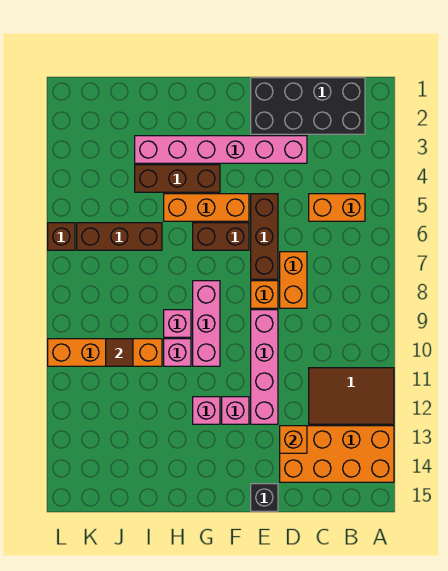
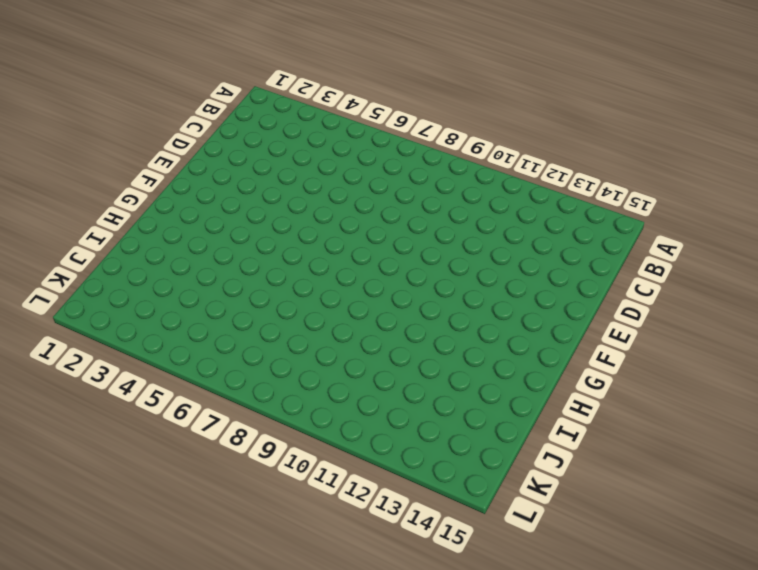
none -> brown 2x3 tile [309,368,394,424]
none -> orange 2x4 brick [280,426,394,482]
none -> black 2x4 brick [251,78,365,134]

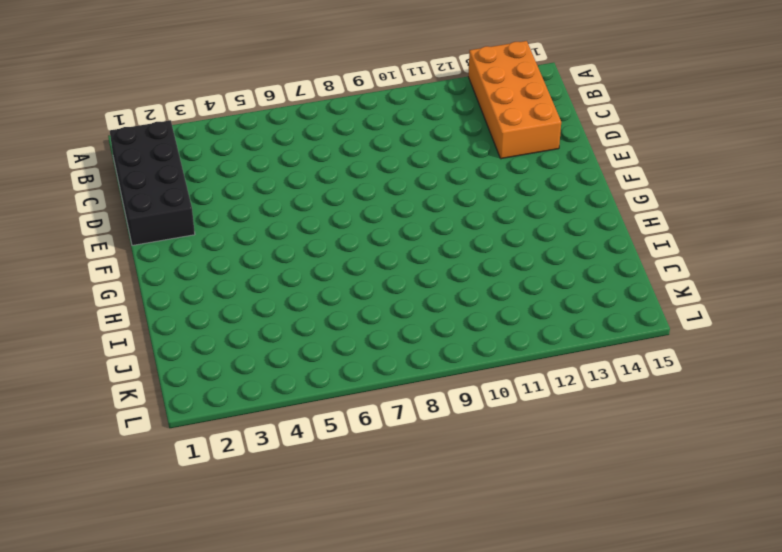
none -> brown 2x3 tile [309,368,394,424]
none -> orange 1x2 brick [309,194,365,221]
none -> pink 1x6 brick [135,136,307,163]

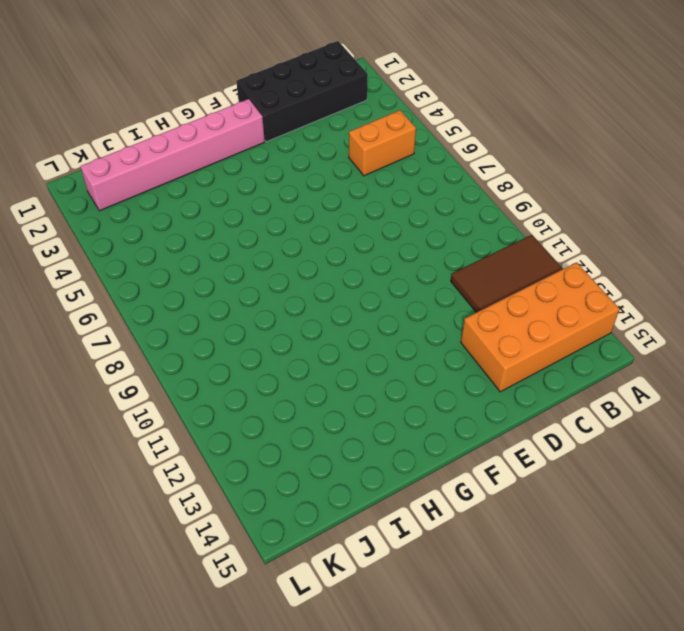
pink 1x6 brick [80,99,265,211] -> pink 1x6 brick moved to [135,136,307,163]
none -> orange 1x2 brick [280,252,307,308]
none -> brown 1x3 brick [251,194,278,279]
none -> orange 1x1 brick [251,281,278,308]

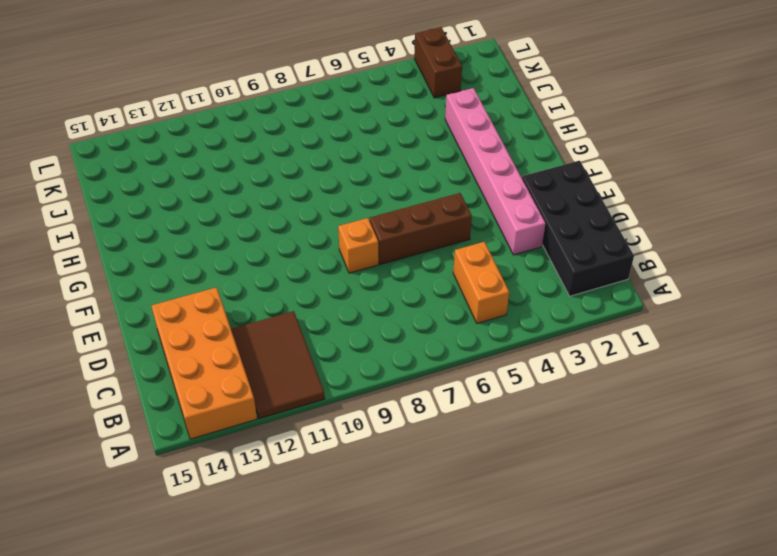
brown 1x2 brick [414,27,462,98] -> brown 1x2 brick moved to [193,223,249,250]
none -> orange 1x2 brick [280,252,307,308]
none -> pink 1x4 brick [251,310,278,424]
none -> black 1x1 brick [251,484,278,511]

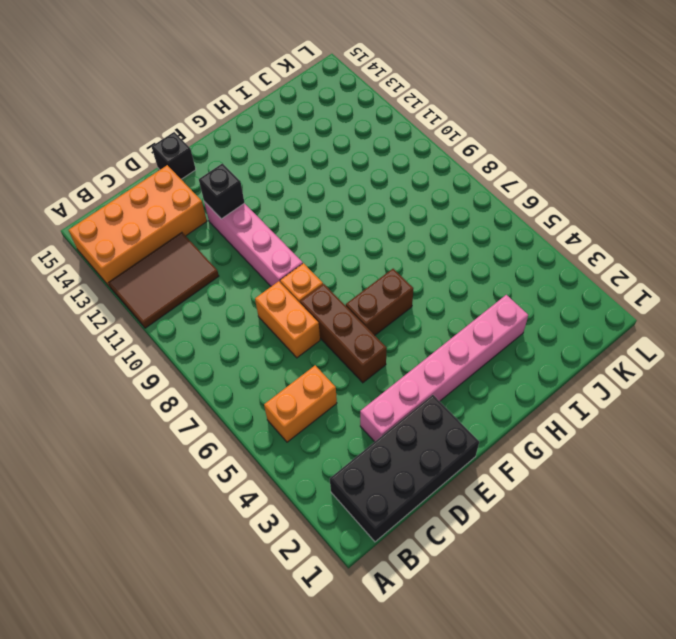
black 1x1 brick [199,163,244,219] -> none
none -> orange 1x3 brick [164,194,249,221]
none -> pink 1x1 brick [222,397,249,424]
none -> brown 1x3 brick [135,165,220,192]

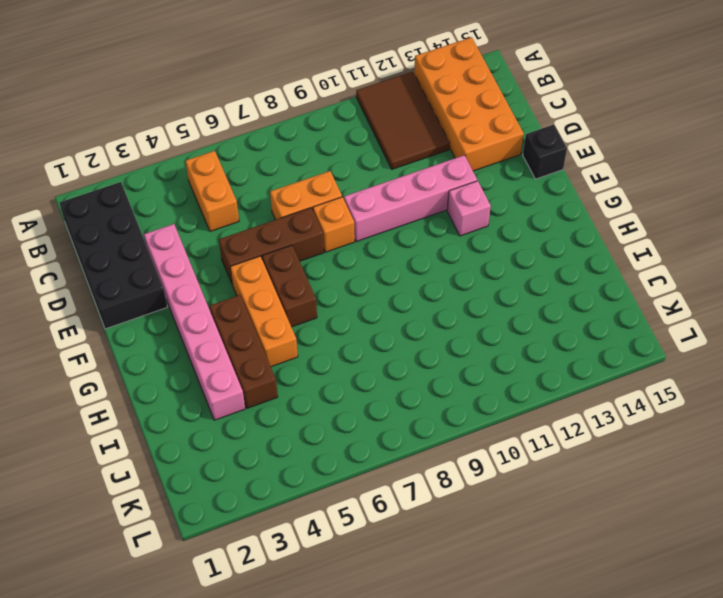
none -> pink 1x3 brick [193,281,220,366]
none -> pink 1x1 brick [193,397,220,424]
none -> pink 1x1 brick [164,310,191,337]

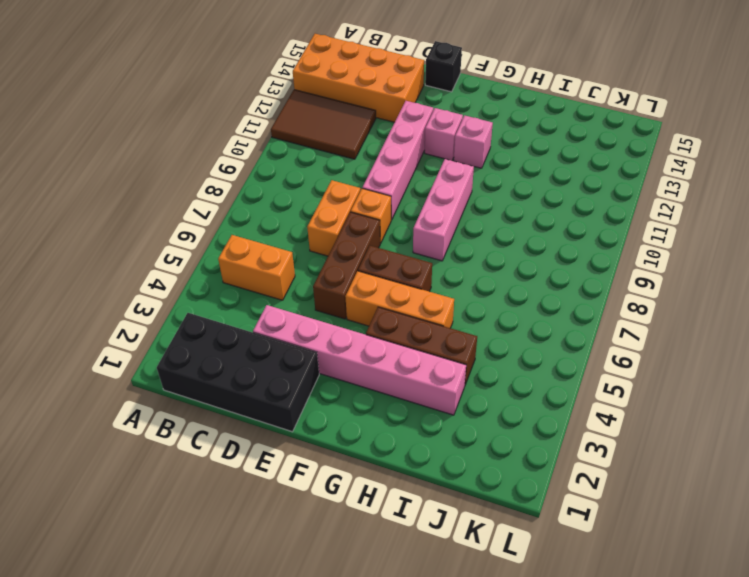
none -> pink 1x1 brick [164,310,191,337]
none -> pink 1x1 brick [164,339,191,366]
none -> brown 1x3 brick [77,223,162,250]

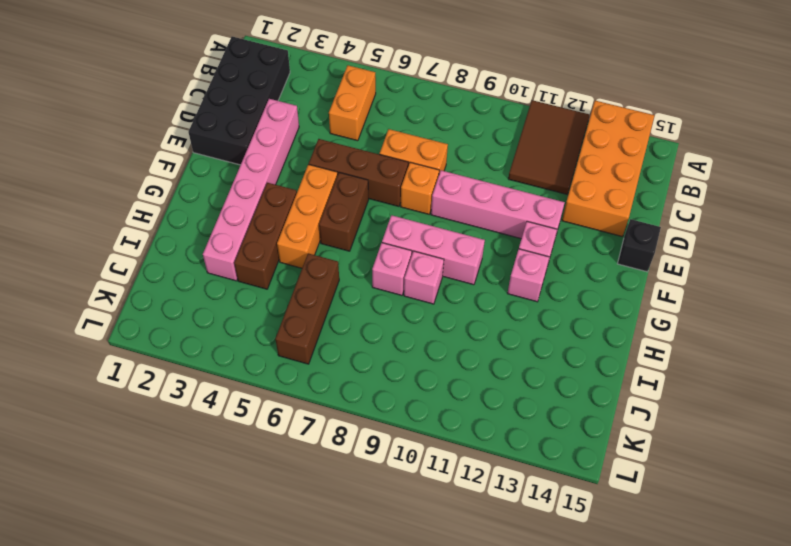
pink 1x1 brick [372,243,412,295] -> pink 1x1 brick moved to [164,339,191,366]
none -> orange 1x4 brick [48,339,162,366]
none -> brown 1x1 brick [48,223,75,250]
none -> orange 1x1 brick [280,426,307,453]

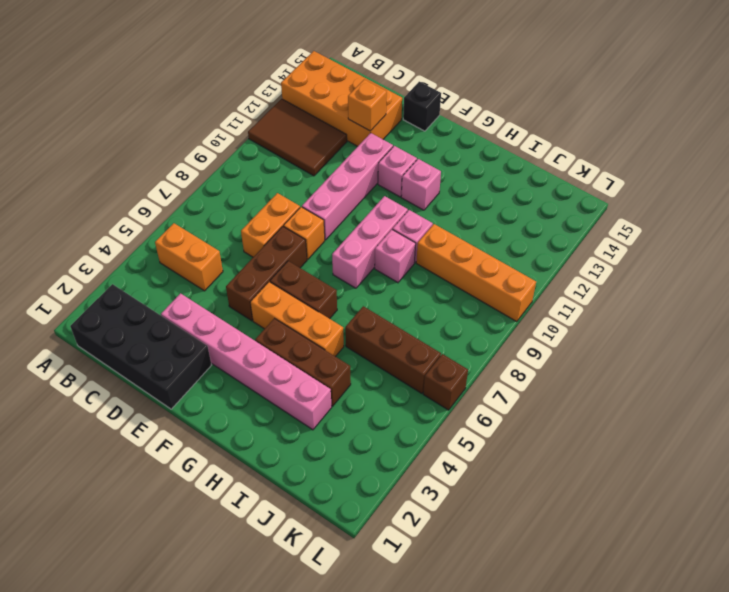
none -> brown 1x1 tile [106,339,133,366]

